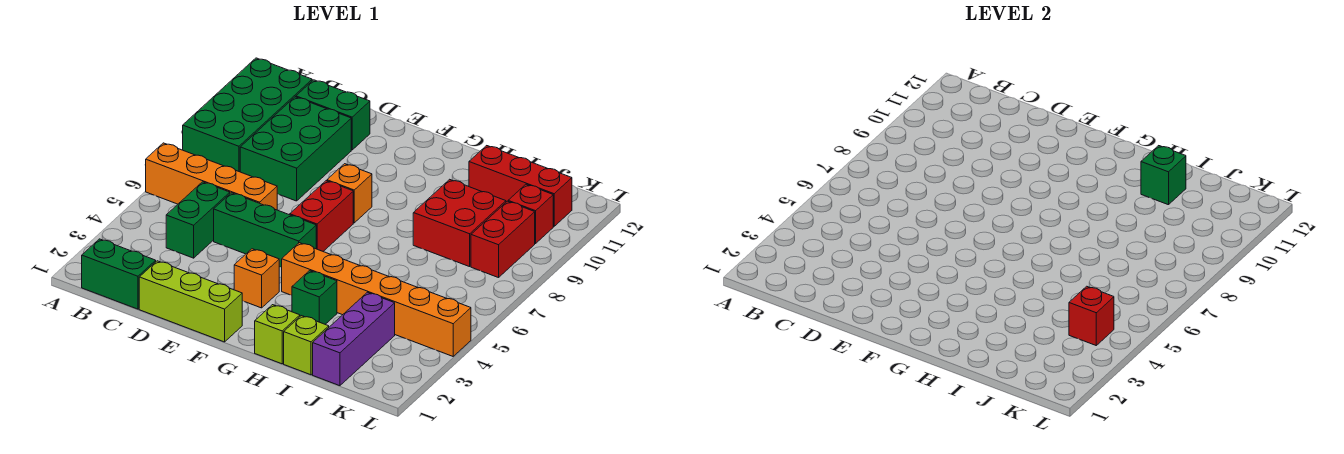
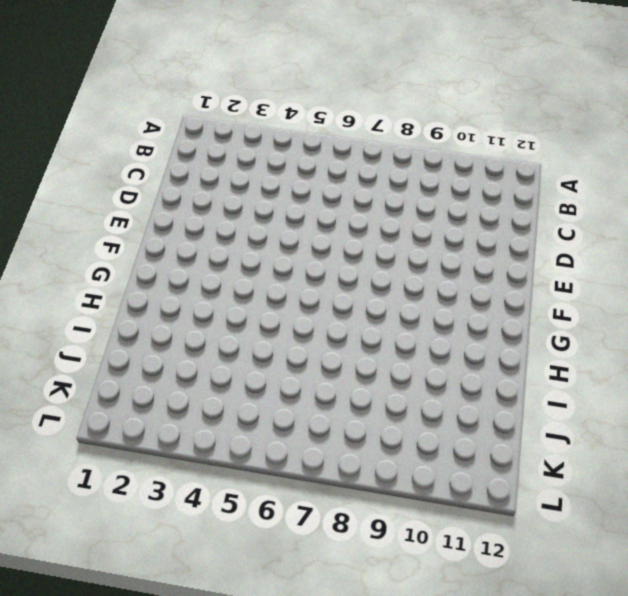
none -> orange 1x4 brick [146,143,277,210]
none -> green 2x4 brick [183,58,312,172]
none -> green 1x2 brick [82,239,156,309]

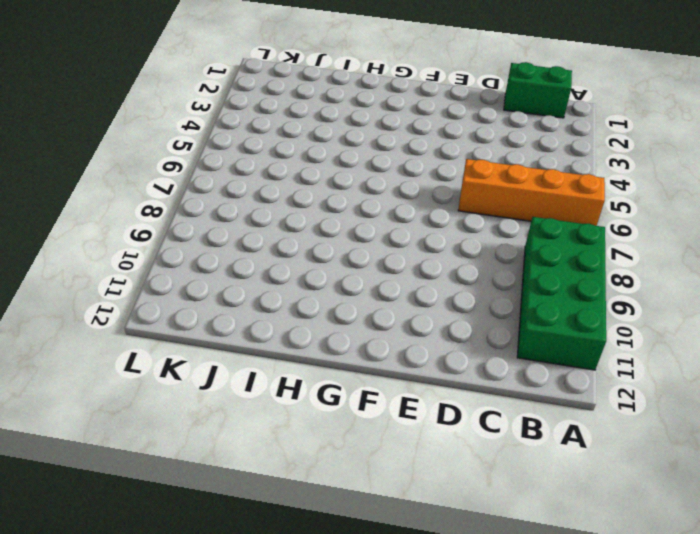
none -> green 1x2 brick [166,182,230,258]
none -> green 2x3 brick [240,97,351,201]
none -> green 1x2 brick [296,80,370,150]

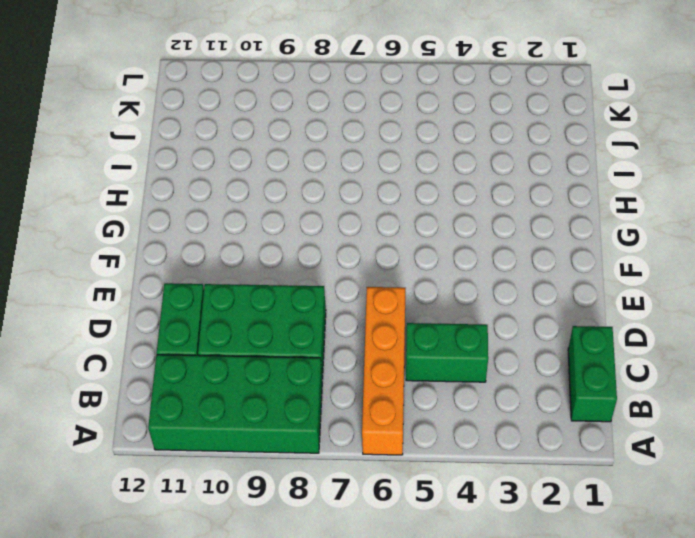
none -> lime 1x3 brick [139,261,242,342]
none -> green 1x3 brick [214,193,316,268]
none -> orange 1x1 brick [234,249,279,308]

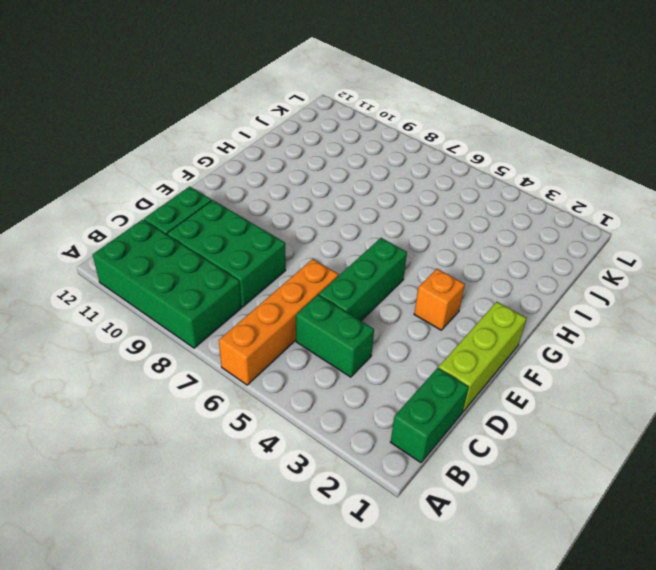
none -> red 1x2 brick [290,181,353,251]
none -> orange 1x1 brick [327,164,372,223]
none -> orange 1x6 brick [282,243,471,356]

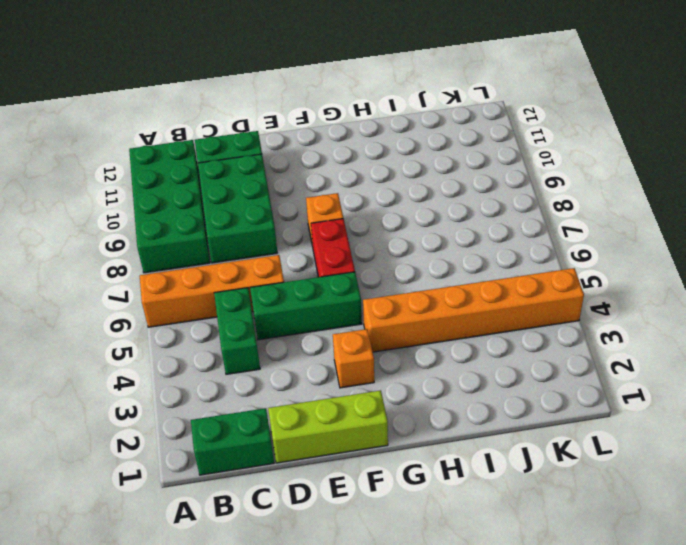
none -> lime 1x1 brick [255,305,300,364]
none -> green 1x1 brick [292,271,337,324]
none -> lime 1x1 brick [284,316,329,375]

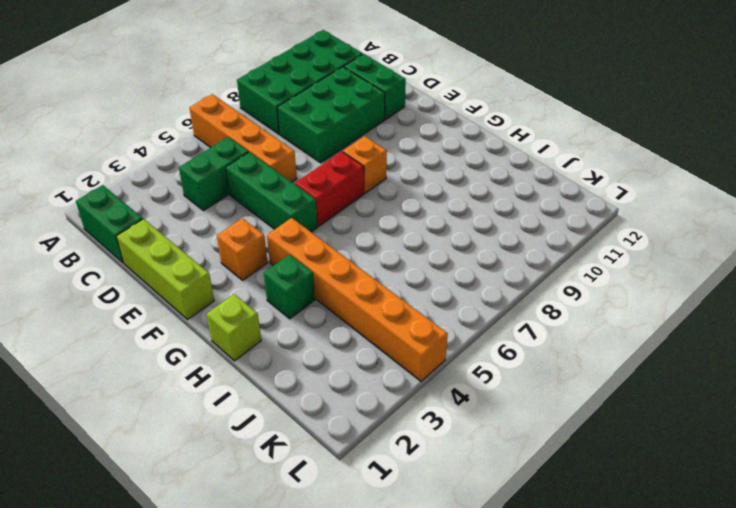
none -> lime 1x1 brick [284,316,329,375]
none -> red 2x2 brick [413,179,506,267]
none -> red 1x3 brick [469,146,572,226]

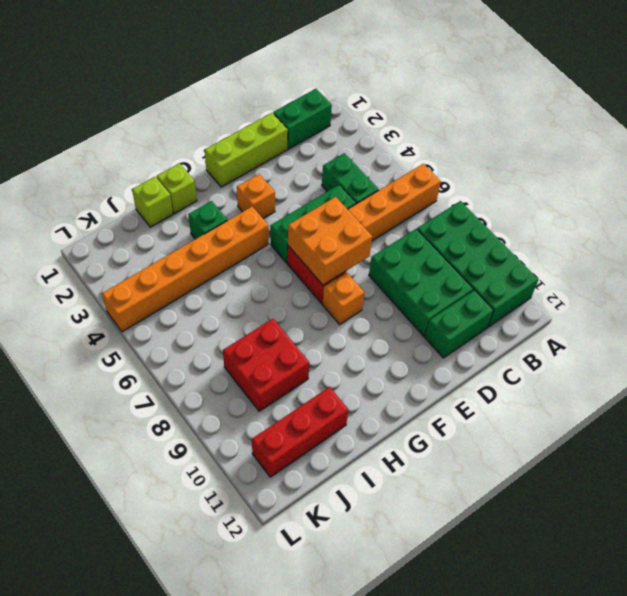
orange 2x2 brick [288,197,372,285] -> none
none -> purple 1x3 brick [313,292,395,386]
none -> red 1x2 brick [471,201,535,278]
none -> red 1x1 brick [508,184,553,244]

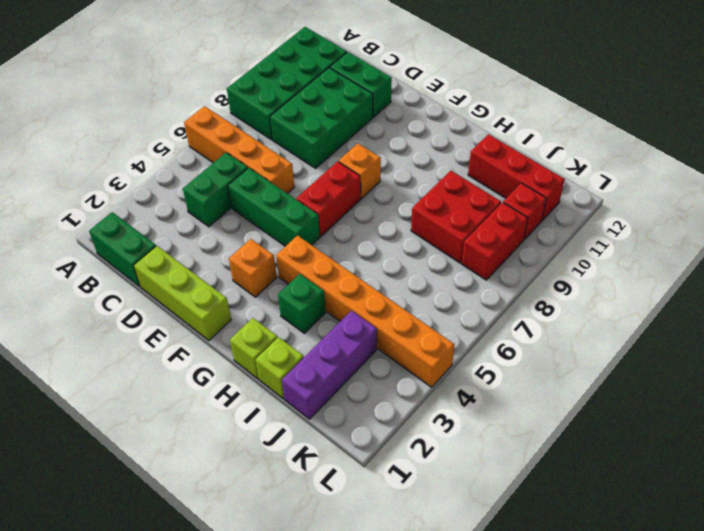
none -> green 1x1 brick [1141,146,1186,205]
none -> red 1x1 brick [1069,286,1114,345]

